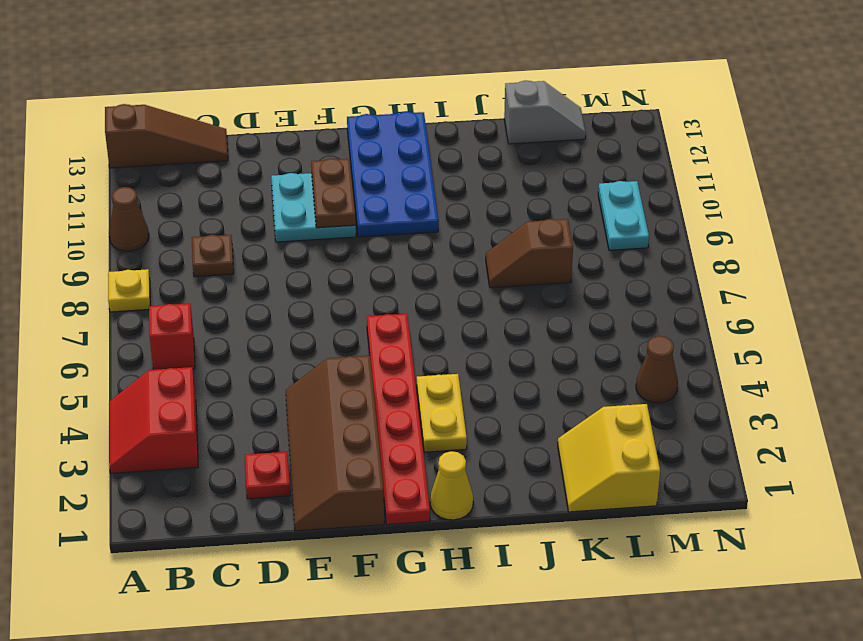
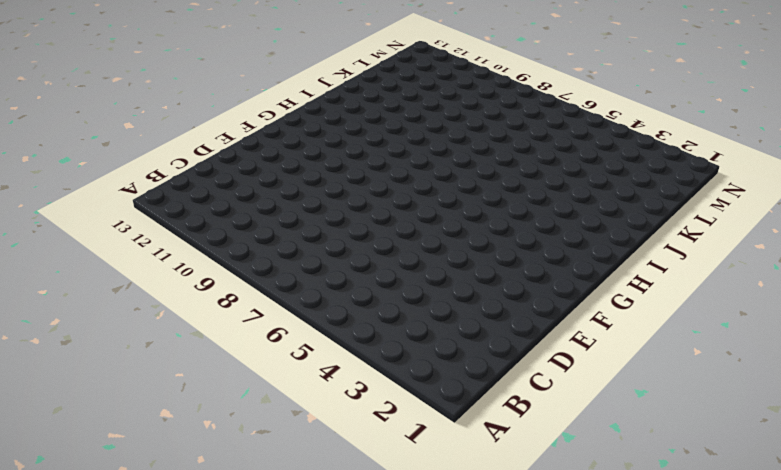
none -> red 2x2 slope [109,367,198,473]
none -> yellow 1x1 plate [108,269,150,312]
none -> brown 1x1 cone [109,187,149,251]

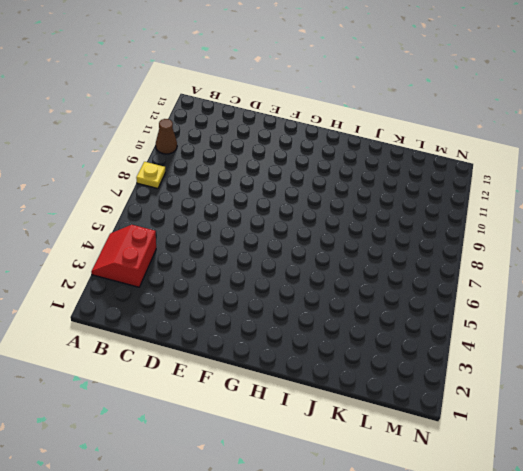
none -> brown 1x3 slope [105,104,228,168]
none -> red 1x1 brick [149,304,195,370]
none -> brown 1x1 plate [192,235,234,277]

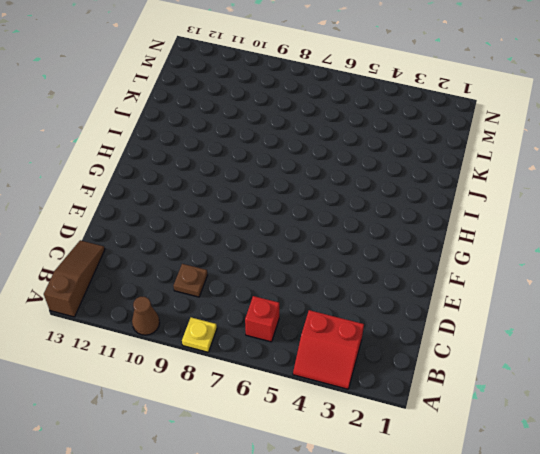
none -> red 1x1 plate [245,452,290,499]
none -> brown 2x4 slope [286,356,384,531]
none -> cyan 2x2 plate [271,173,356,242]

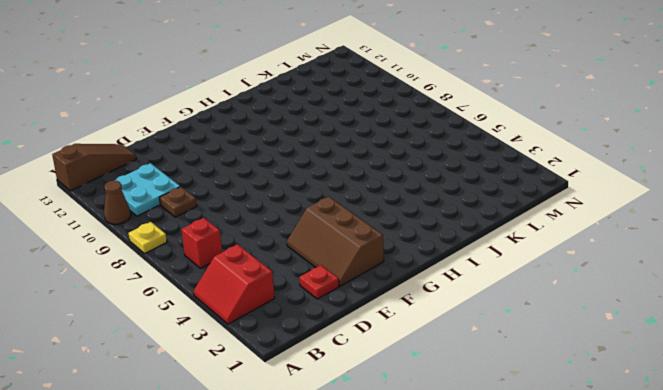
cyan 2x2 plate [115,163,180,216] -> cyan 2x2 plate moved to [271,173,356,242]
brown 2x3 slope [287,197,384,286] -> brown 2x4 slope [286,356,384,531]
none -> red 1x6 plate [367,314,430,525]
none -> blue 2x4 plate [347,112,438,237]
none -> yellow 1x1 cone [430,451,473,520]

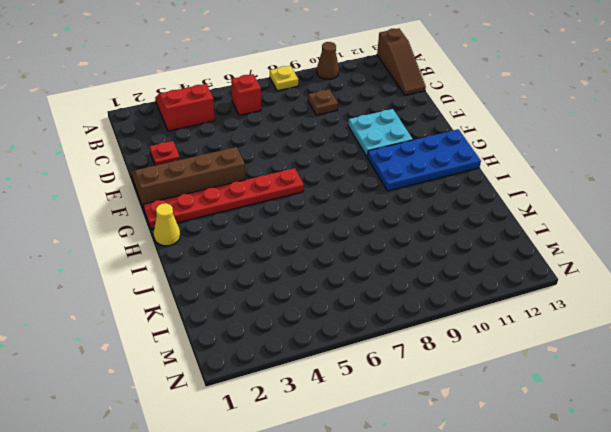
none -> yellow 1x2 plate [417,374,467,452]
none -> brown 1x2 slope [486,219,573,288]
none -> yellow 2x2 slope [558,404,660,512]

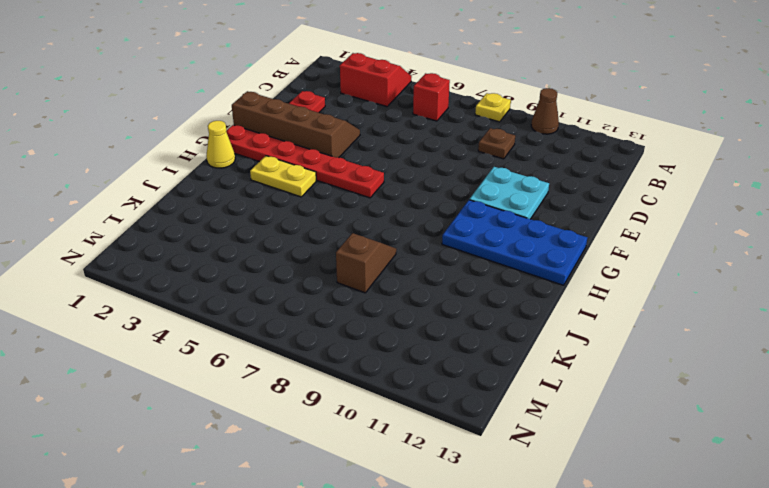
none -> brown 1x3 slope [105,104,228,168]
none -> yellow 2x2 slope [558,404,660,512]
none -> grey 1x2 slope [504,80,586,144]

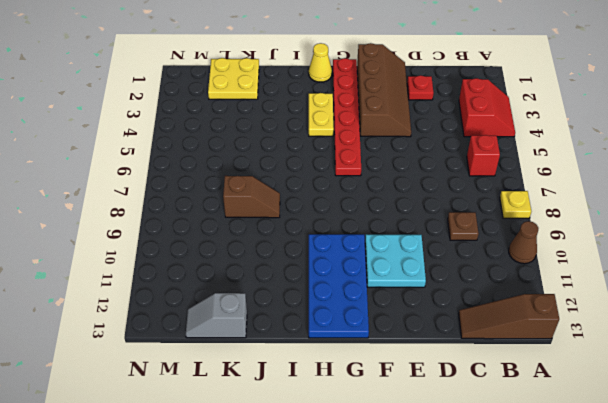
yellow 2x2 plate [208,58,259,99] -> yellow 2x2 slope [558,404,660,512]
none -> brown 1x1 cone [636,336,678,403]
none -> cyan 1x2 plate [598,181,649,250]
none -> brown 1x2 plate [311,159,356,228]

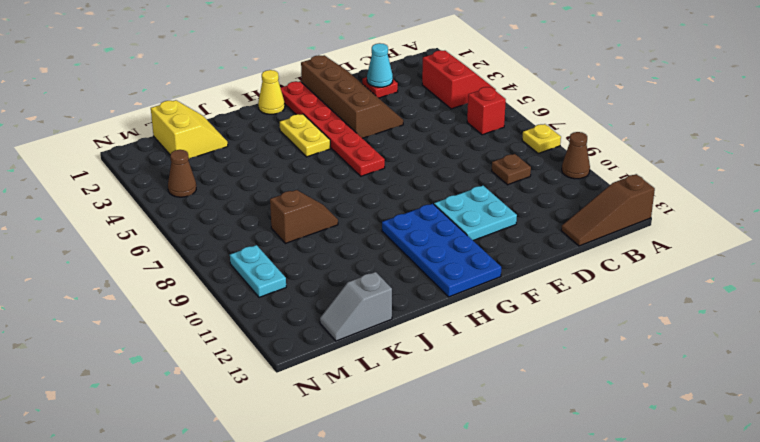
cyan 1x1 cone [367,43,393,87] -> none
none -> brown 1x2 plate [311,159,356,228]

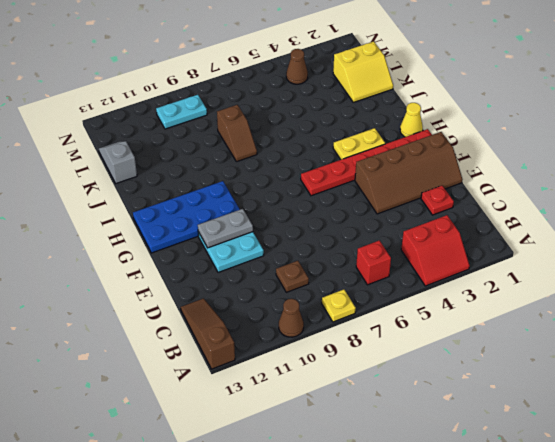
grey 1x2 plate [198,209,253,248] -> brown 1x2 plate [311,159,356,228]

